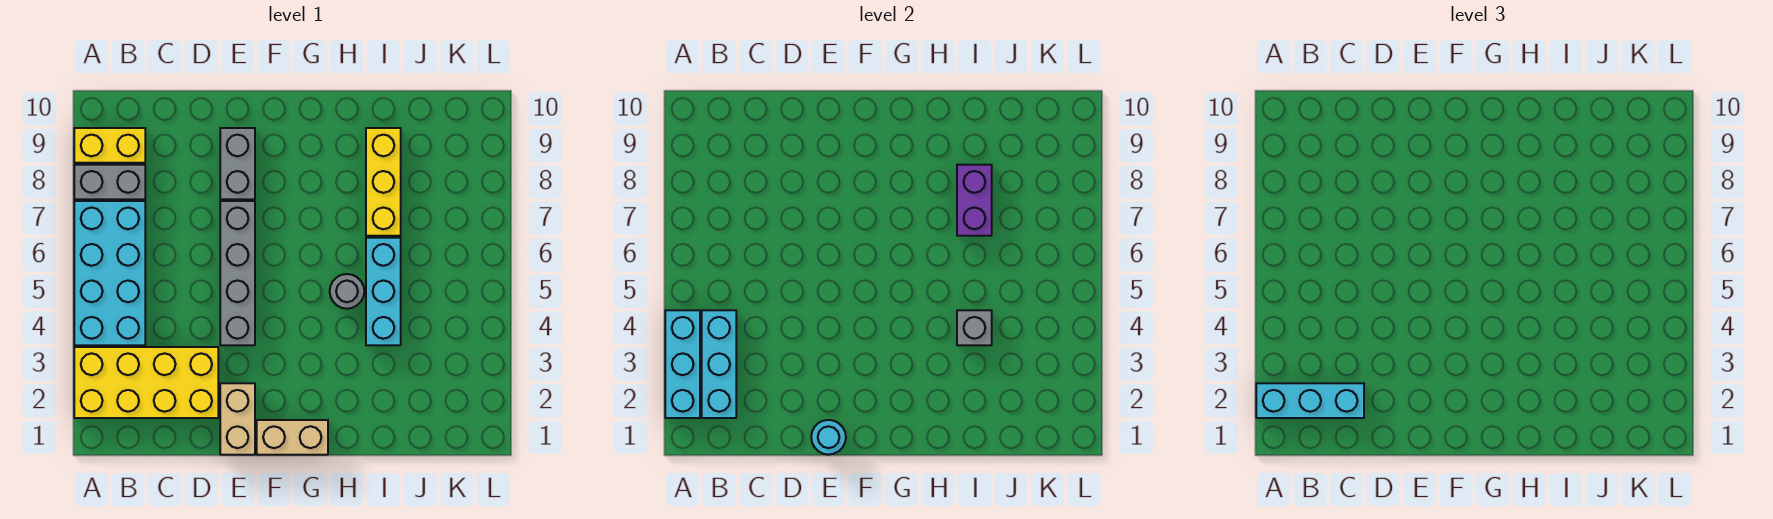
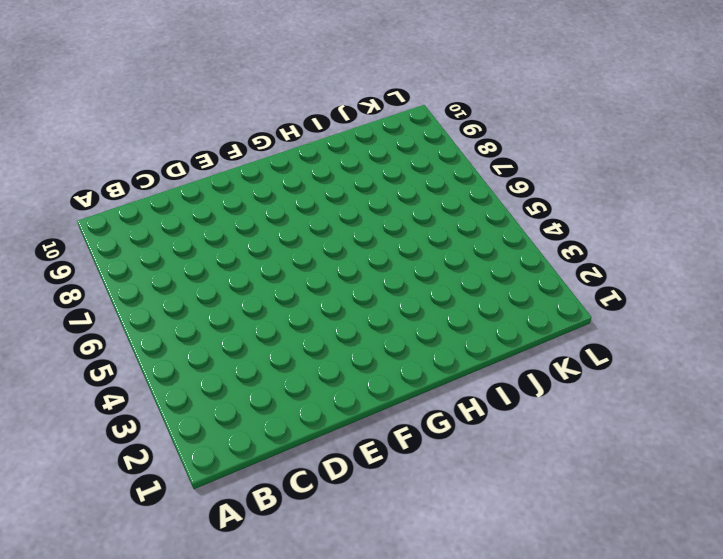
none -> yellow 2x4 brick [74,347,218,418]
none -> cyan 2x4 brick [74,201,145,345]
none -> grey 1x2 brick [74,165,145,199]

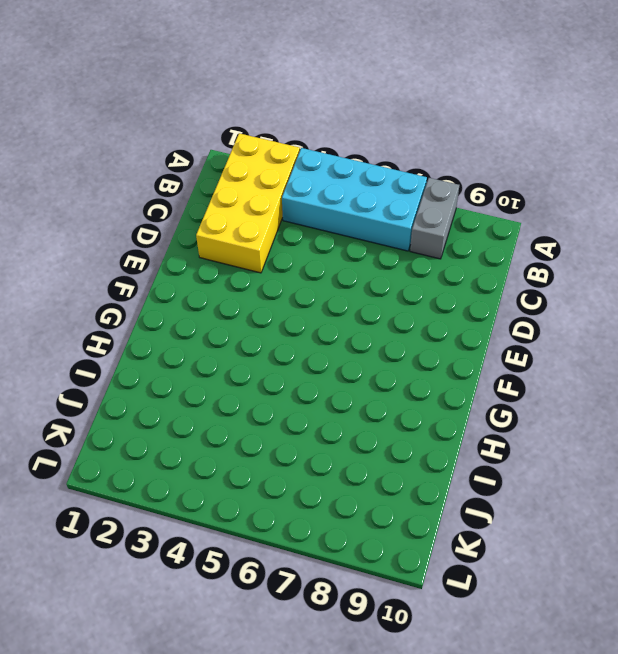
none -> yellow 1x2 brick [74,128,145,163]
none -> tan 1x2 brick [220,383,255,455]
none -> grey 1x4 brick [220,201,255,345]

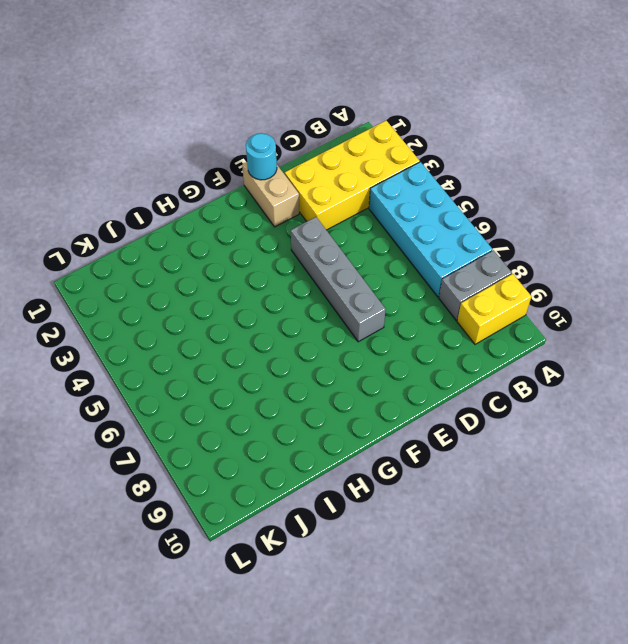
none -> grey 1x2 brick [220,128,255,199]
none -> tan 1x2 brick [257,420,328,455]
none -> grey 1x1 round brick [330,274,364,309]

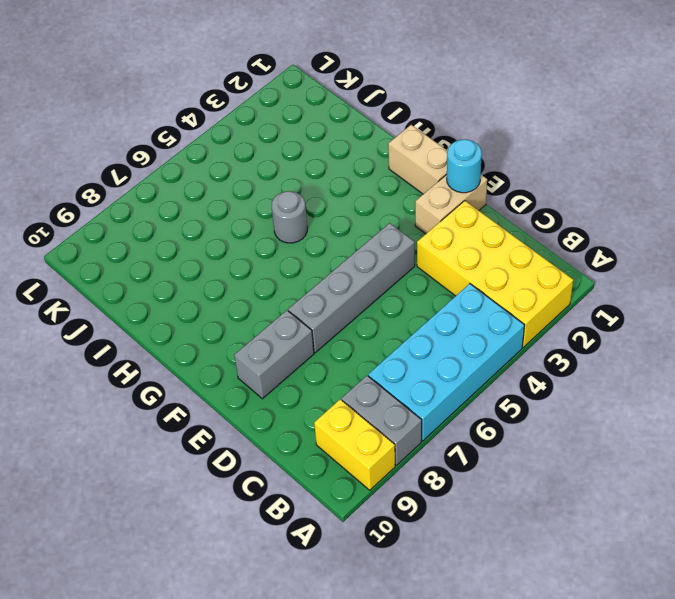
none -> cyan 1x3 brick [366,238,401,345]
none -> yellow 1x3 brick [366,128,401,236]
none -> cyan 1x3 brick [665,310,700,418]

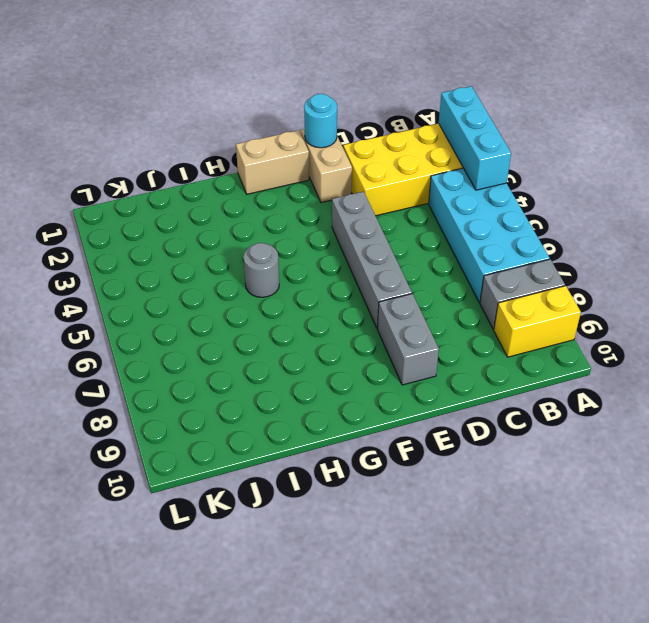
none -> cyan 1x3 brick [366,238,401,345]
none -> yellow 1x3 brick [366,128,401,236]
none -> cyan 1x3 brick [702,310,736,418]

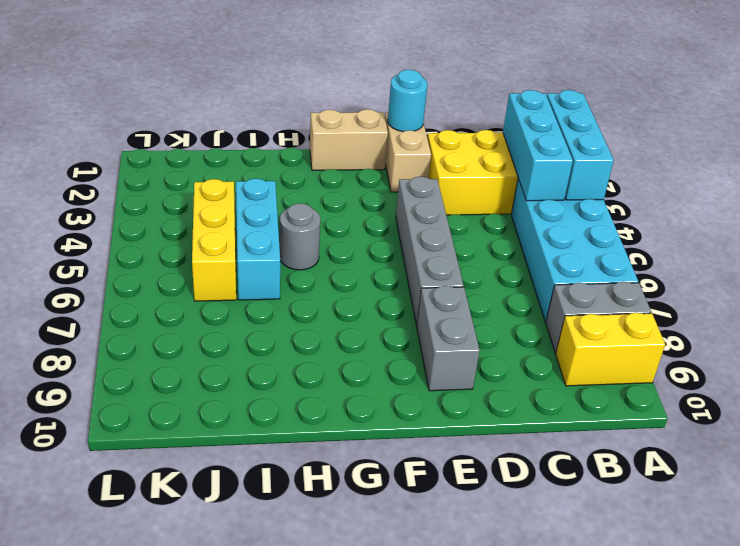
yellow 1x3 brick [192,179,236,301] -> yellow 1x3 brick moved to [366,128,401,236]
none -> grey 1x1 brick [957,310,992,345]
none -> purple 1x2 brick [957,165,992,236]
none -> cyan 1x3 brick [1256,383,1364,418]

